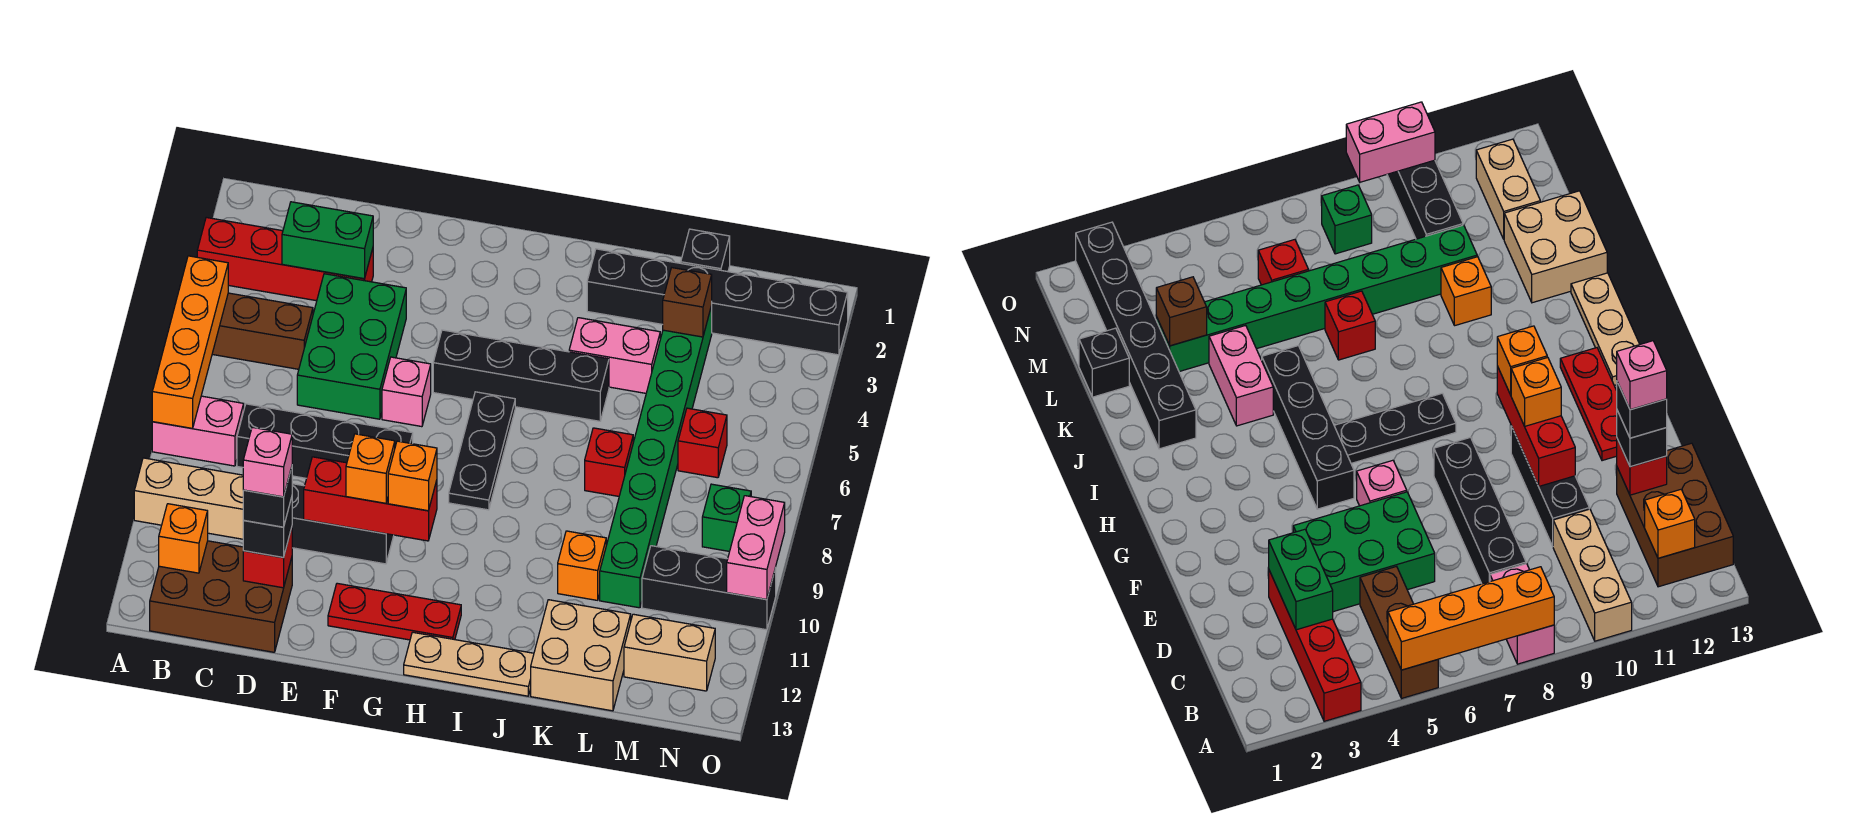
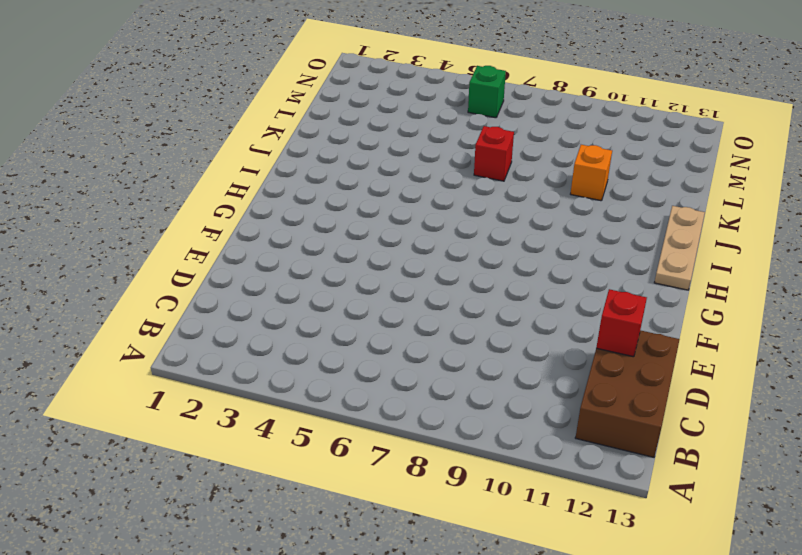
green 1x1 brick [468,66,506,118] -> green 1x1 brick moved to [702,484,751,552]
none -> red 1x4 brick [197,217,373,301]
none -> brown 1x3 brick [212,293,313,369]
none -> pink 1x2 brick [152,396,244,466]
none -> tan 1x3 brick [134,458,244,539]

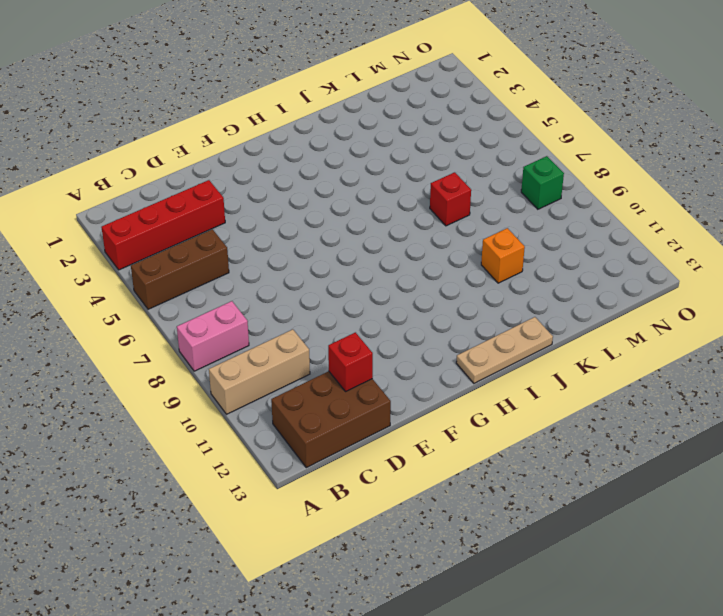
none -> black 1x4 brick [237,404,413,478]
none -> green 2x3 brick [297,274,406,419]
none -> black 1x3 brick [292,484,394,564]
none -> pink 1x1 brick [382,357,431,427]

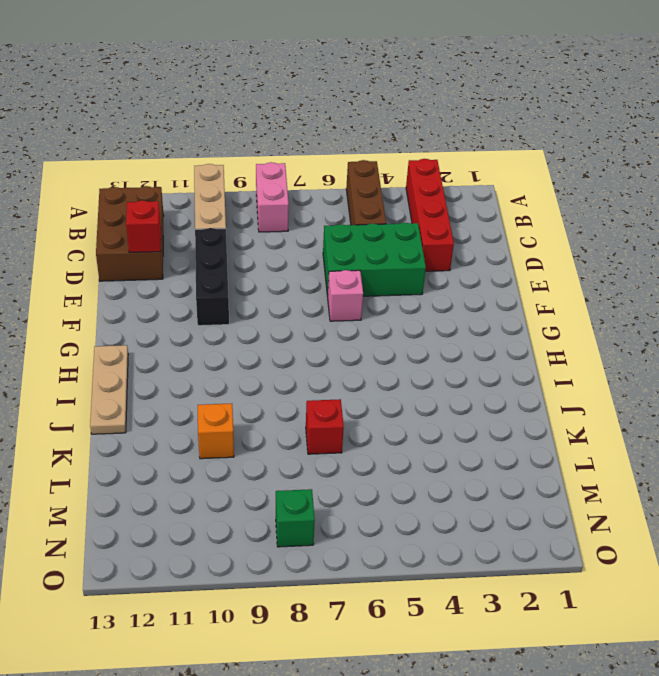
none -> black 1x4 brick [237,404,413,478]
none -> red 1x3 plate [328,583,461,640]
none -> black 1x4 brick [433,330,609,421]
none -> black 1x3 plate [449,392,515,510]

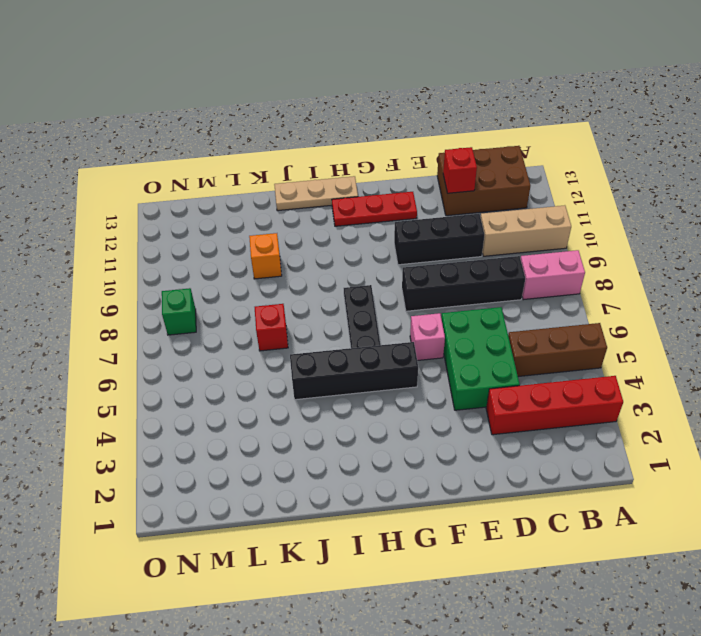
none -> black 1x6 brick [587,249,848,355]
none -> pink 1x2 brick [569,318,660,393]
none -> tan 2x2 brick [531,600,631,711]
none -> black 1x1 brick [681,229,730,272]

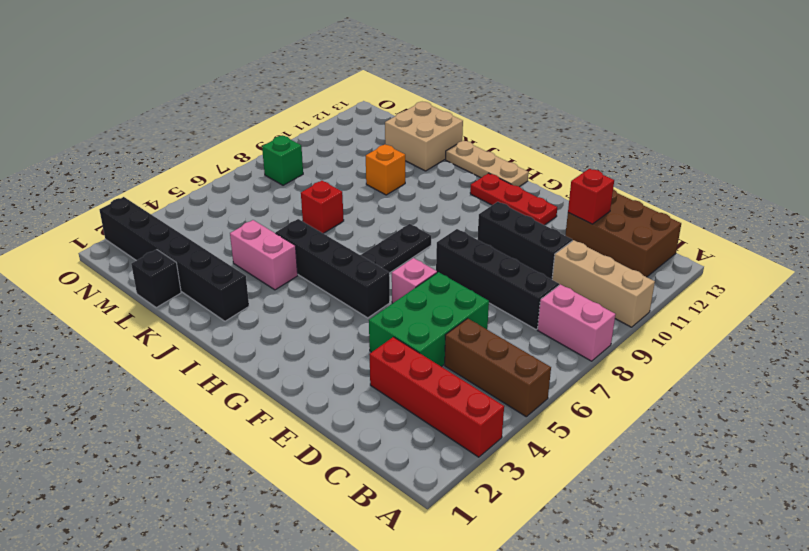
none -> green 1x8 brick [600,306,712,608]
none -> red 1x1 brick [678,408,727,478]
none -> black 1x3 brick [642,546,776,630]
none -> tan 1x2 brick [624,614,715,691]

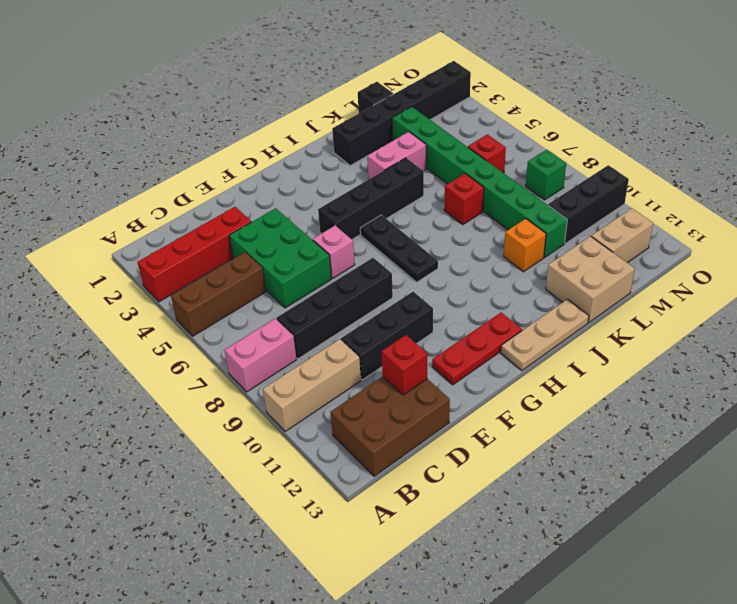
none -> orange 1x4 brick [152,256,228,428]
none -> orange 1x1 brick [159,504,208,573]
none -> green 1x2 brick [282,202,373,279]
none -> red 1x3 brick [304,457,437,541]

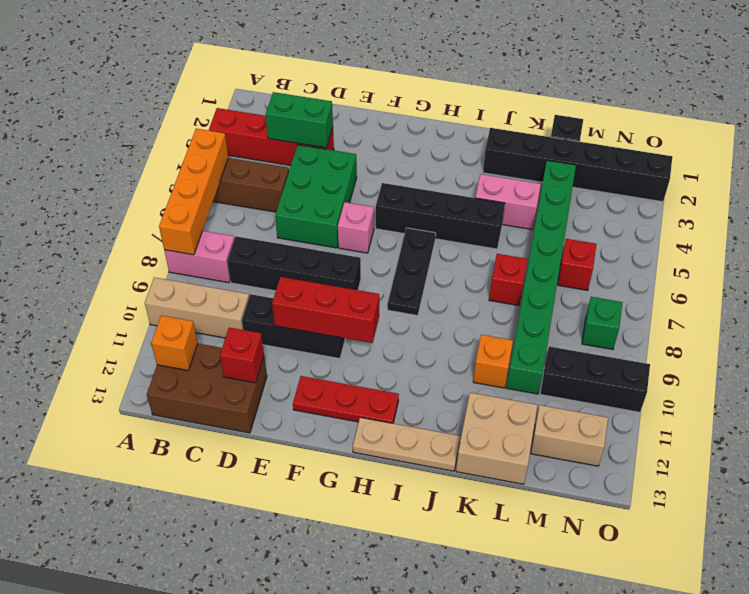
none -> brown 1x1 brick [663,268,712,337]
none -> pink 1x2 brick [727,496,785,599]
none -> black 1x1 brick [243,497,292,558]
none -> orange 1x1 brick [346,434,395,503]

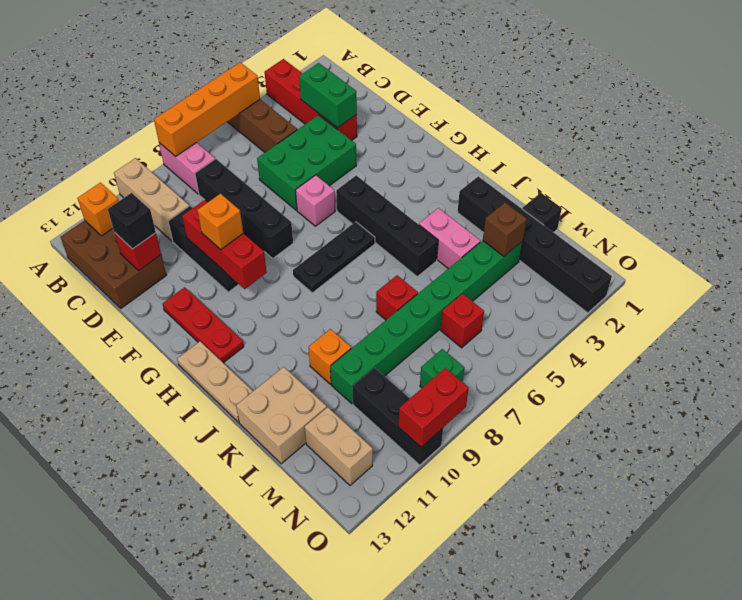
red 1x2 brick [399,368,469,447] -> pink 1x2 brick [727,496,785,599]
none -> orange 1x1 brick [388,441,437,511]
none -> black 1x1 brick [243,467,292,527]
none -> pink 1x1 brick [243,427,292,497]

